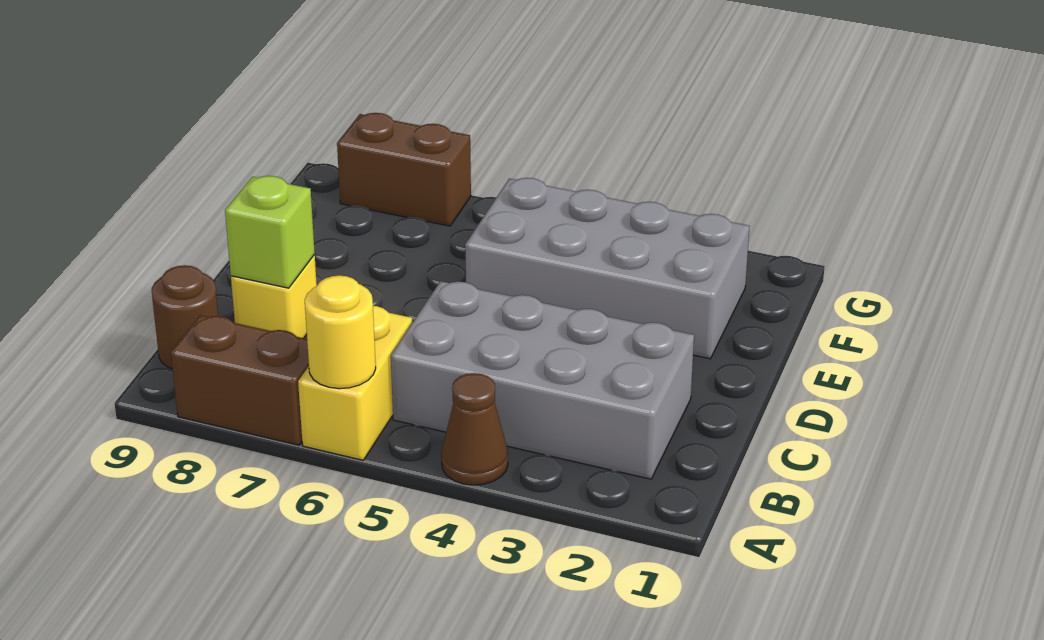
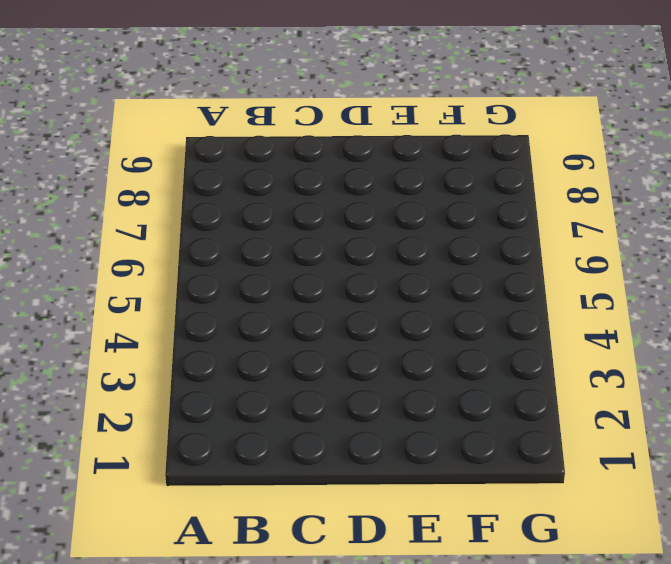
none -> brown 1x1 cone [441,373,508,485]
none -> yellow 1x2 brick [298,306,412,460]

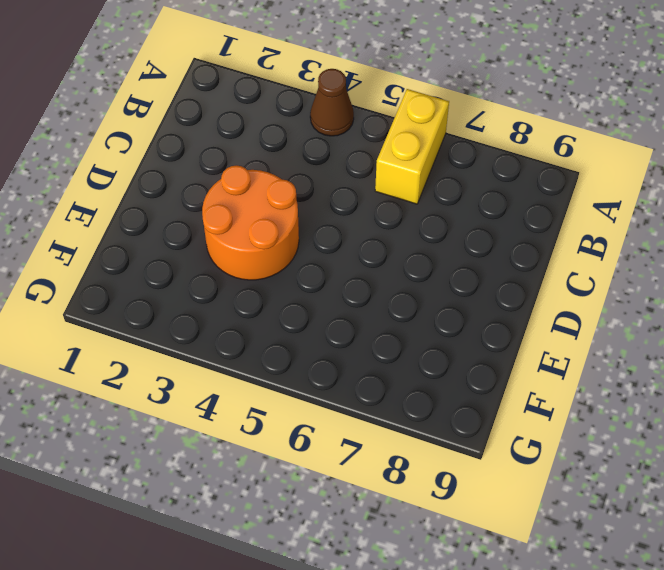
orange 2x2 round brick [202,165,299,280] -> grey 2x4 brick [465,178,749,359]
none -> brown 1x2 brick [171,315,309,445]
none -> grey 2x4 brick [391,281,694,479]

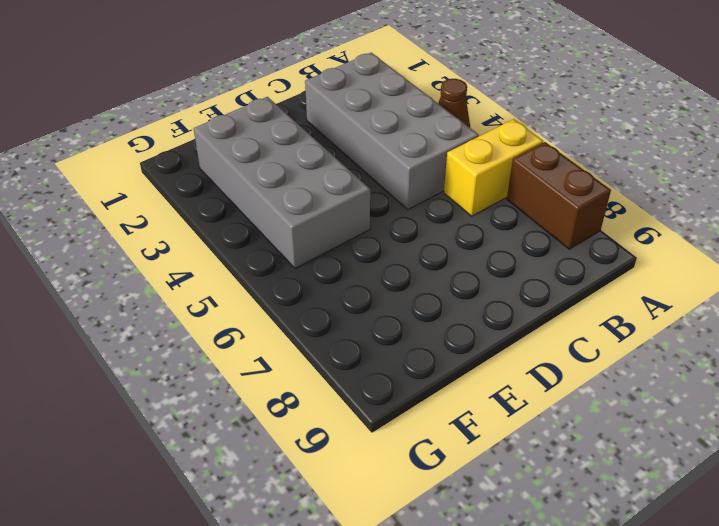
none -> brown 1x1 round brick [152,265,218,369]
none -> yellow 1x1 brick [231,255,317,338]

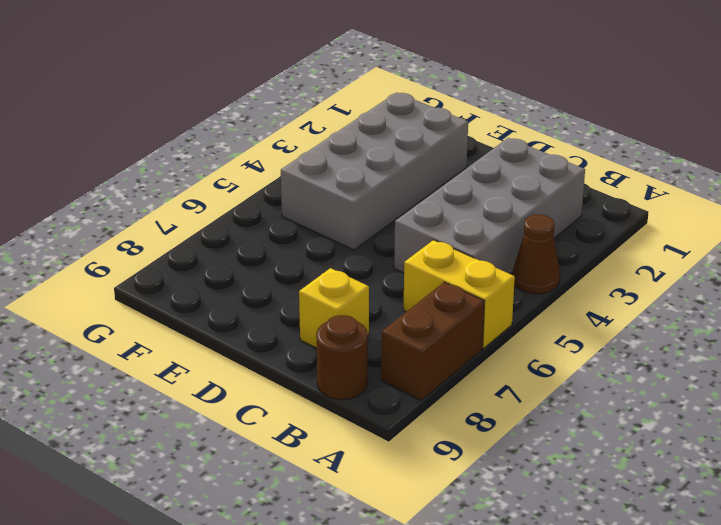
none -> brown 1x2 brick [337,113,471,226]
none -> yellow 1x1 round brick [305,275,376,389]

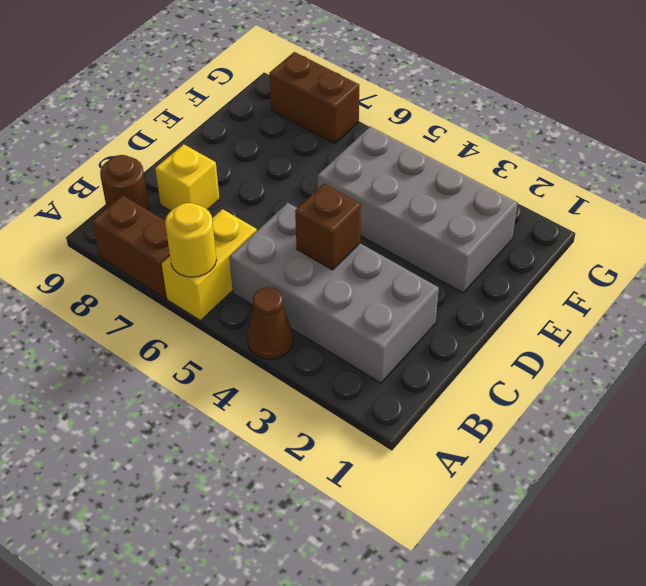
brown 1x1 brick [295,184,361,270] -> none
none -> lime 1x1 brick [225,176,315,288]

